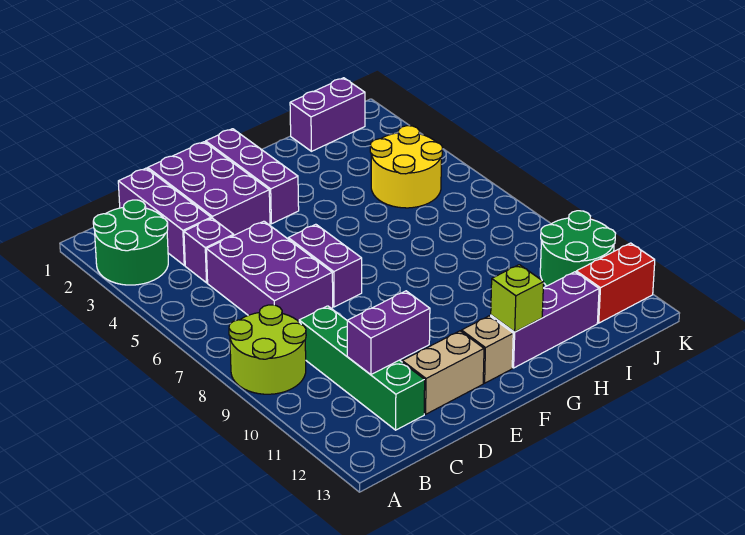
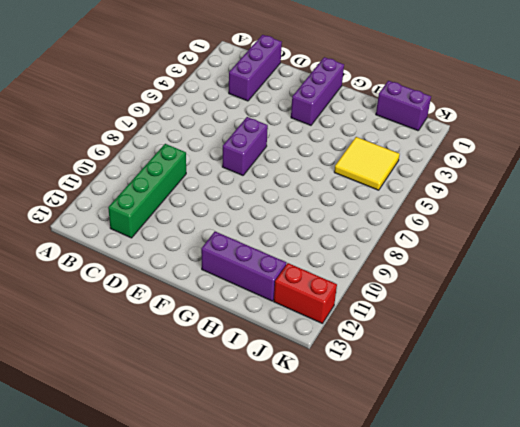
yellow 2x2 tile [334,137,400,190] -> yellow 2x2 round brick [370,126,443,208]
none -> green 2x2 round brick [93,200,168,285]
none -> lime 2x2 round brick [229,305,306,394]
none -> purple 1x1 brick [184,218,234,283]

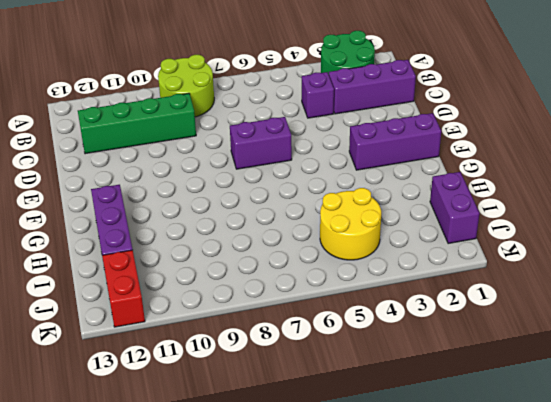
none -> purple 2x3 brick [206,221,333,321]
none -> purple 2x3 brick [148,142,270,235]
none -> tan 1x2 brick [402,331,484,414]

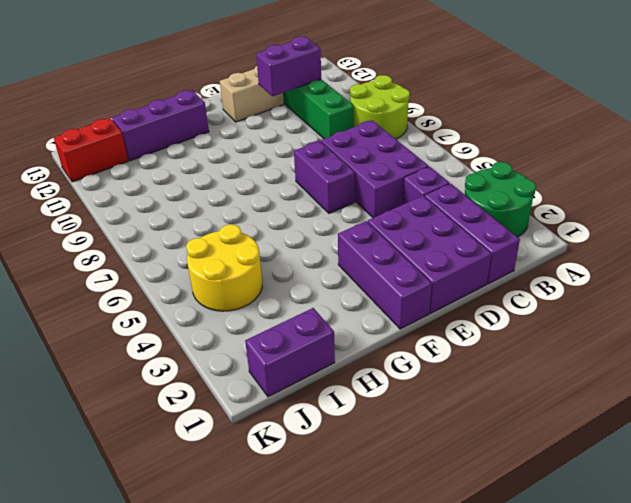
none -> tan 1x1 brick [462,316,513,383]
none -> green 2x2 round brick [540,211,616,286]
none -> lime 1x1 brick [491,265,544,332]

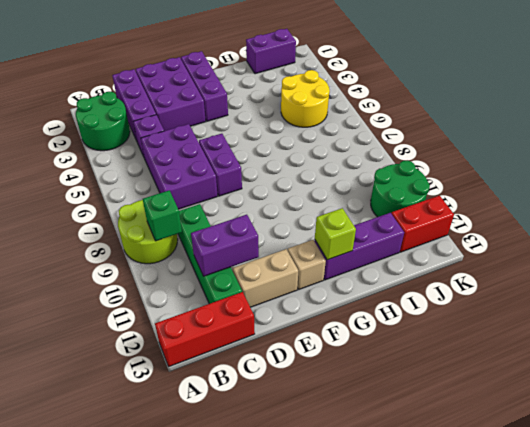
red 1x3 brick [155,292,255,367] -> none
green 1x1 brick [143,190,182,241] -> none

